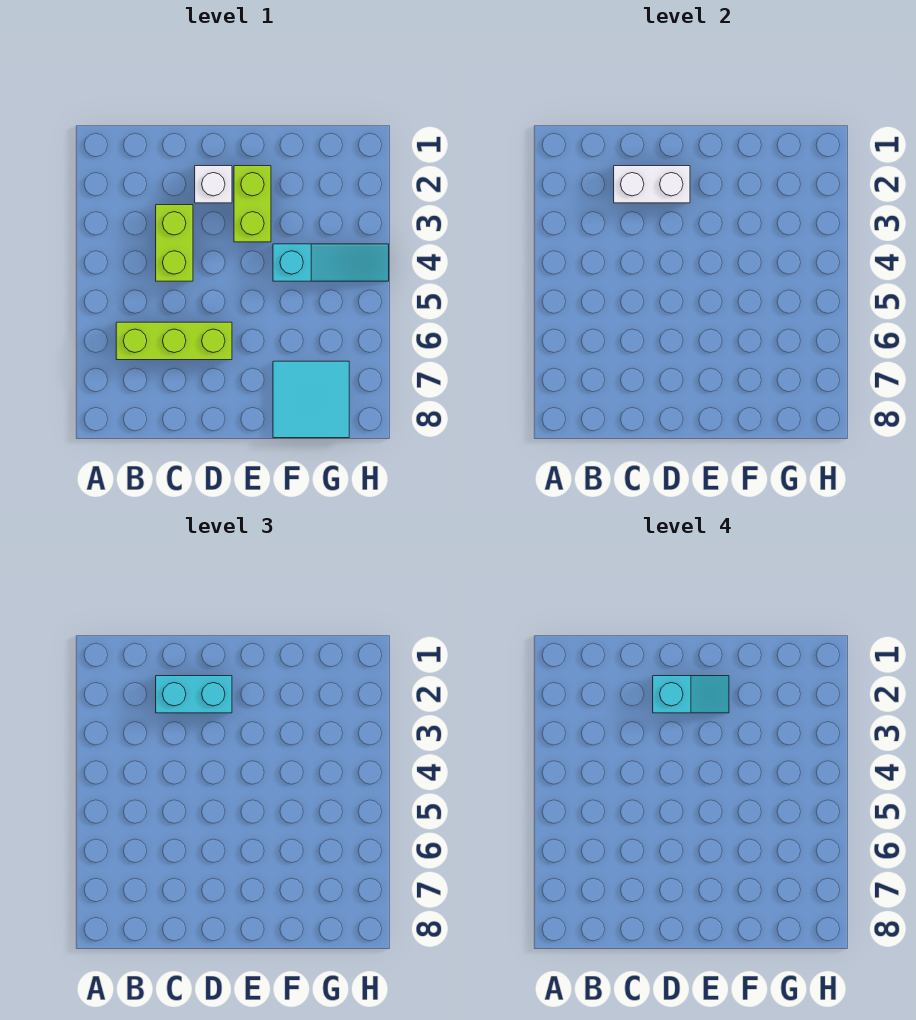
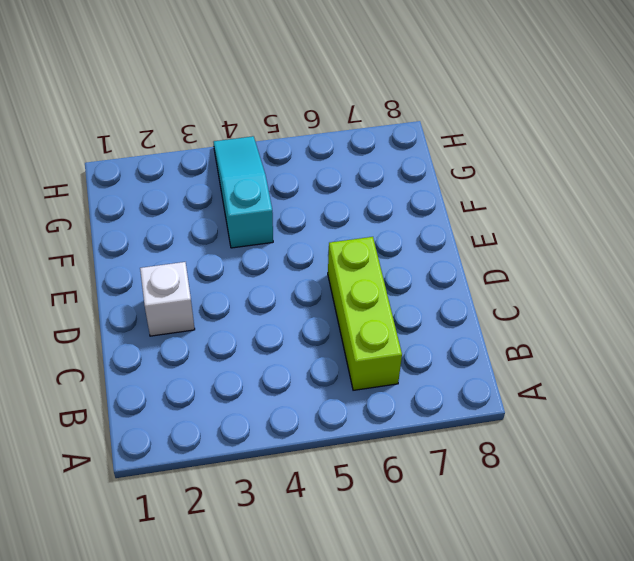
none -> lime 1x2 brick [156,205,193,281]
none -> lime 1x2 brick [234,166,271,242]

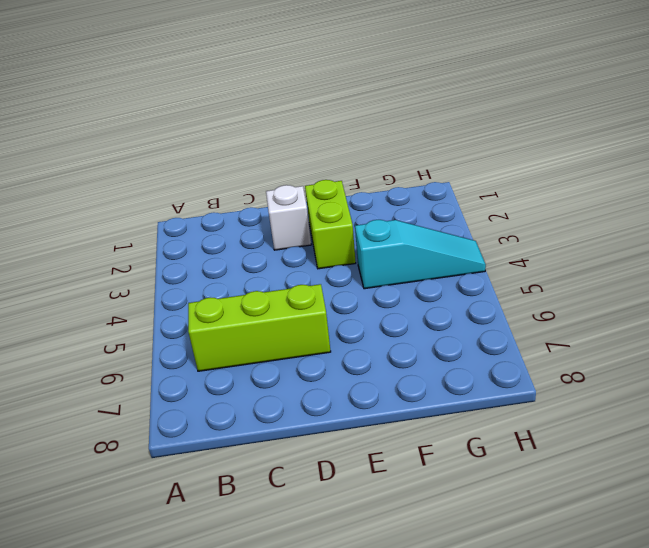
none -> lime 1x2 brick [156,205,193,281]
none -> cyan 2x2 tile [273,361,349,438]

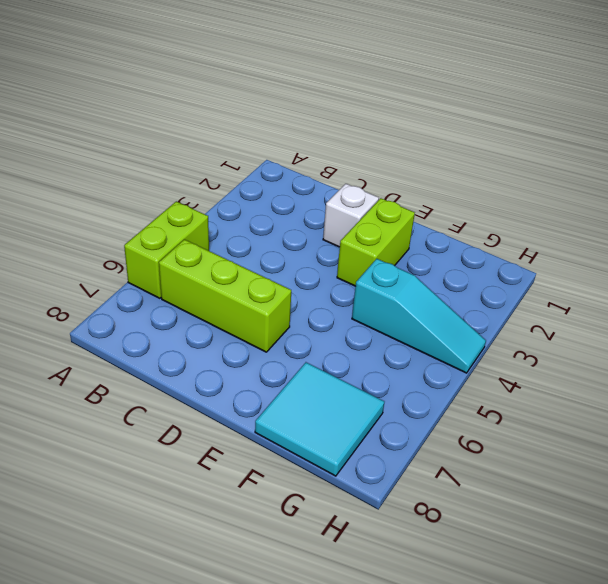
lime 1x2 brick [124,201,209,298] -> lime 1x2 brick moved to [156,205,193,281]
none -> white 1x2 brick [614,166,690,203]
none -> cyan 1x2 brick [156,676,232,713]

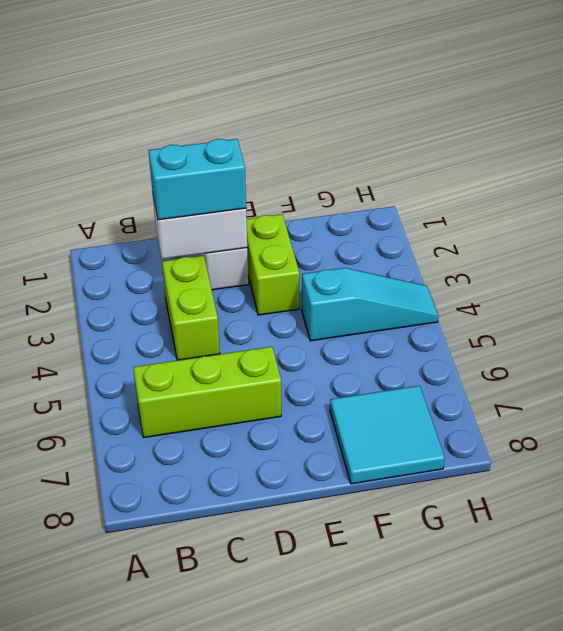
none -> cyan 1x2 slope [653,676,729,713]

